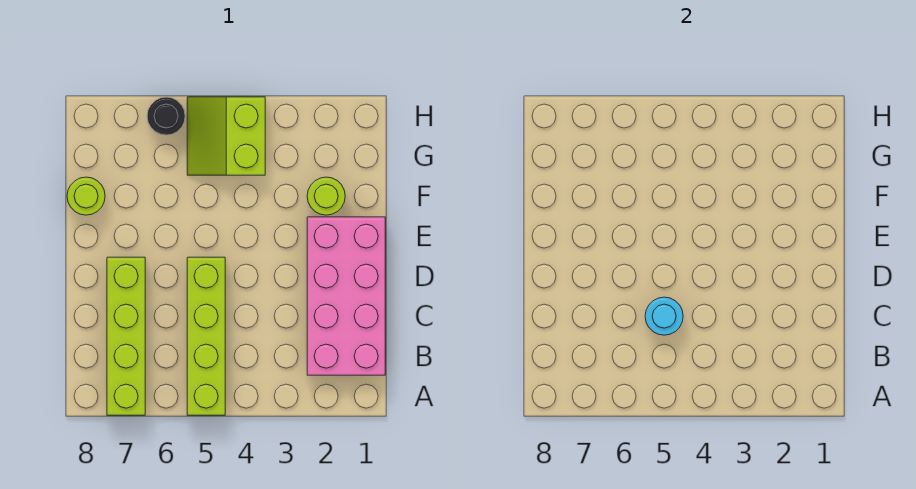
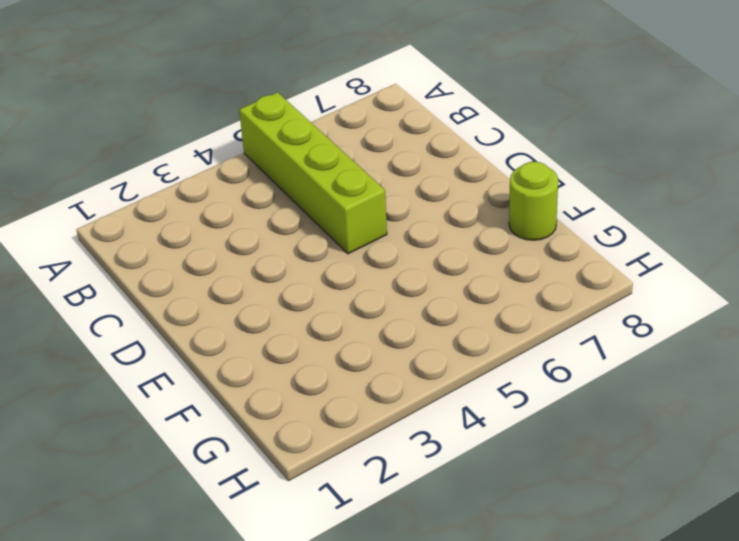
none -> lime 1x4 brick [107,257,145,415]
none -> pink 2x4 brick [307,217,385,375]

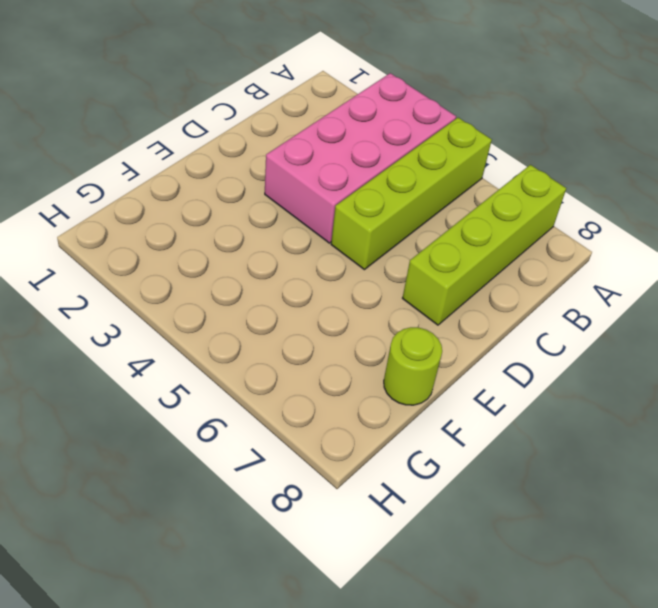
pink 2x4 brick [265,73,456,243] -> pink 2x4 brick moved to [307,217,385,375]
none -> lime 1x1 round brick [307,177,345,215]
none -> lime 2x2 slope [187,97,265,175]

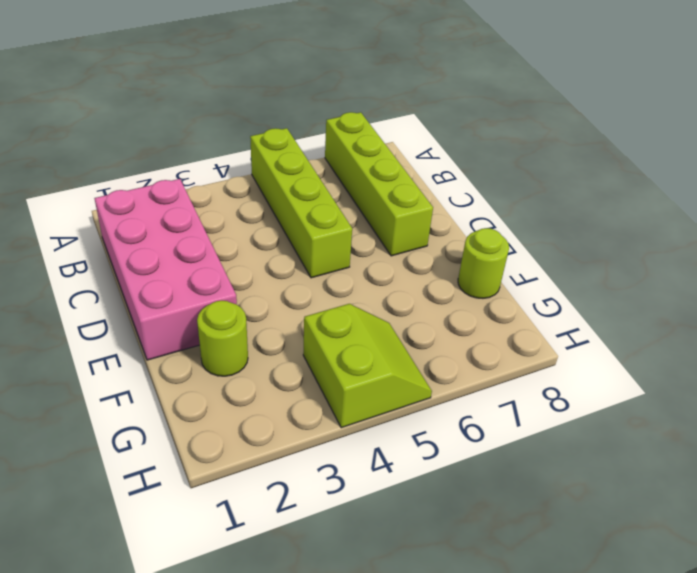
none -> black 1x1 round brick [147,97,185,135]
none -> cyan 1x1 round brick [645,297,683,335]

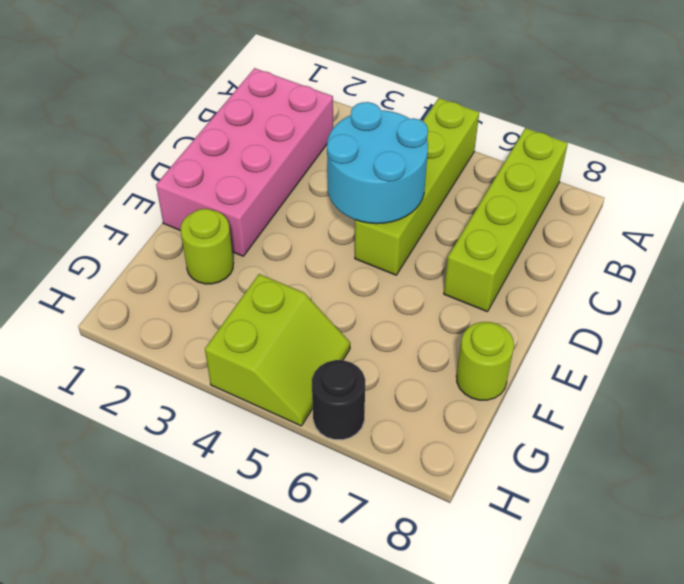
cyan 2x2 round brick [327,102,428,224] -> cyan 1x1 round brick [645,297,683,335]

